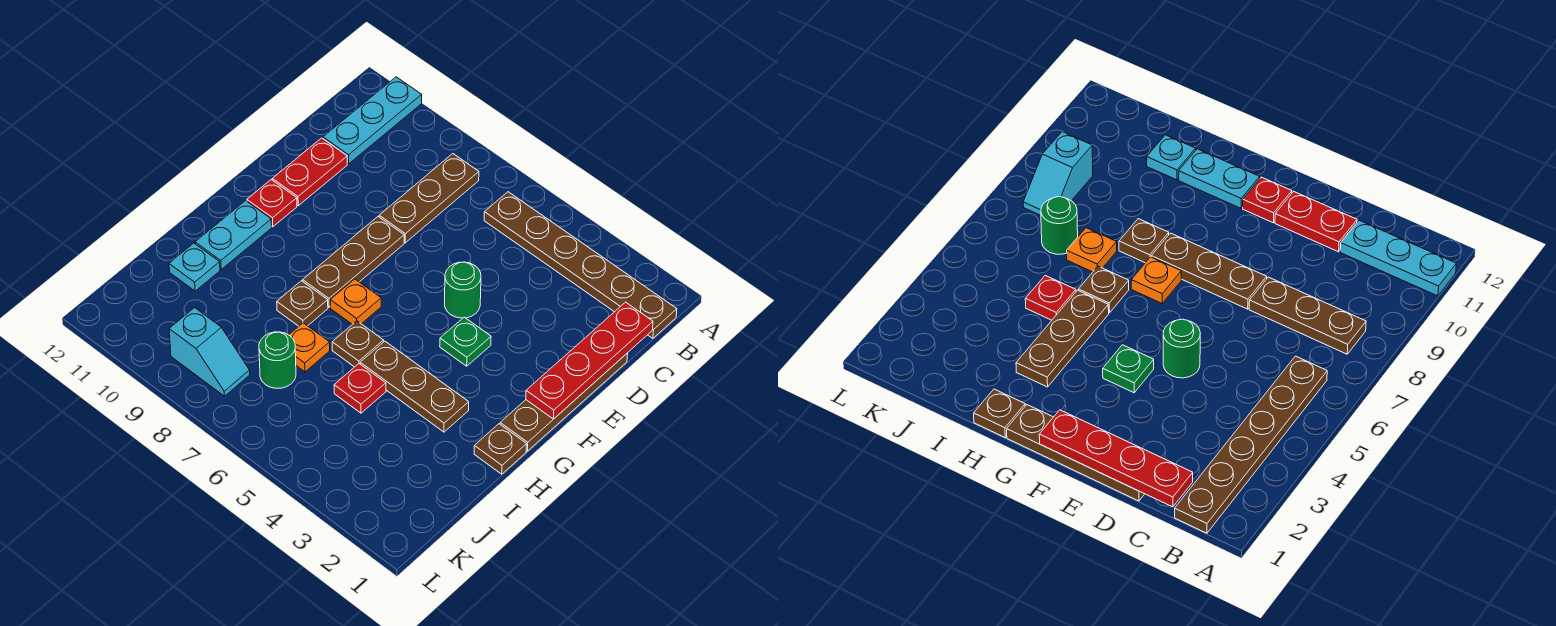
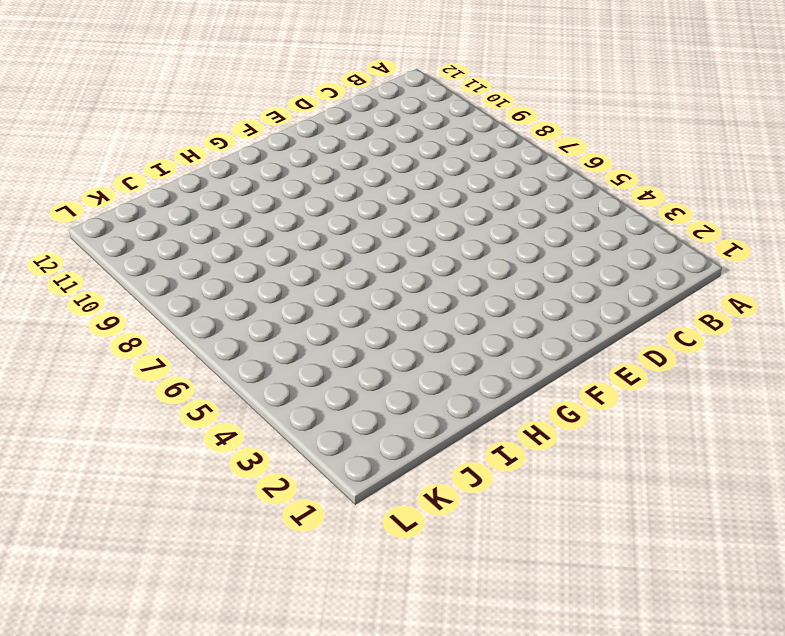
none -> cyan 1x3 plate [323,77,422,164]
none -> brown 1x6 plate [484,192,677,338]
none -> brown 1x3 plate [379,154,479,243]

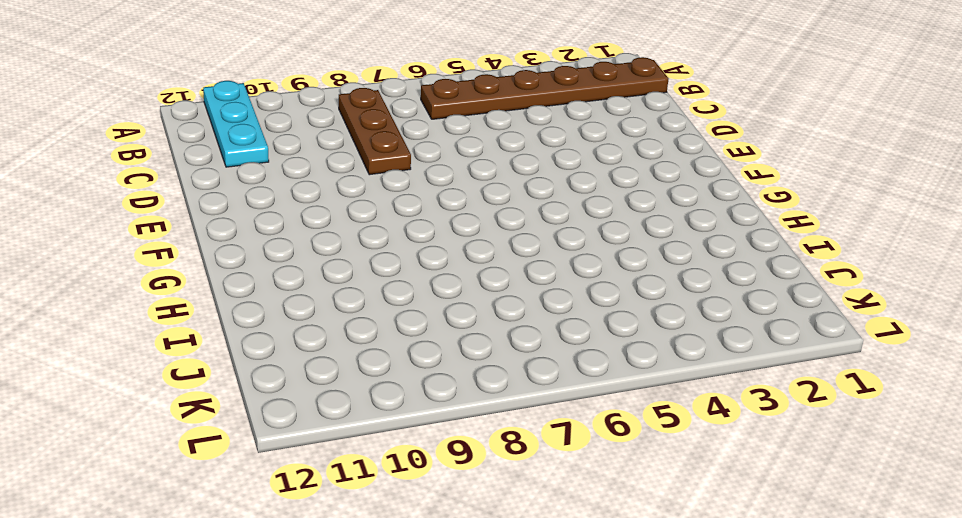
none -> brown 1x4 plate [500,353,628,451]
none -> red 1x2 plate [272,138,347,205]
none -> green 1x1 round brick [445,262,481,318]

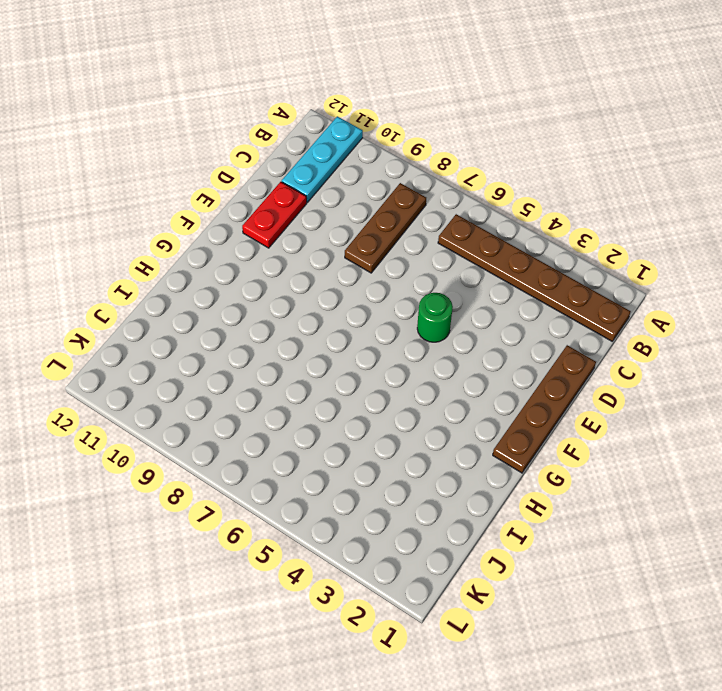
none -> brown 1x3 plate [303,217,404,307]
none -> green 1x1 plate [440,317,491,366]
none -> red 1x1 plate [247,180,297,227]

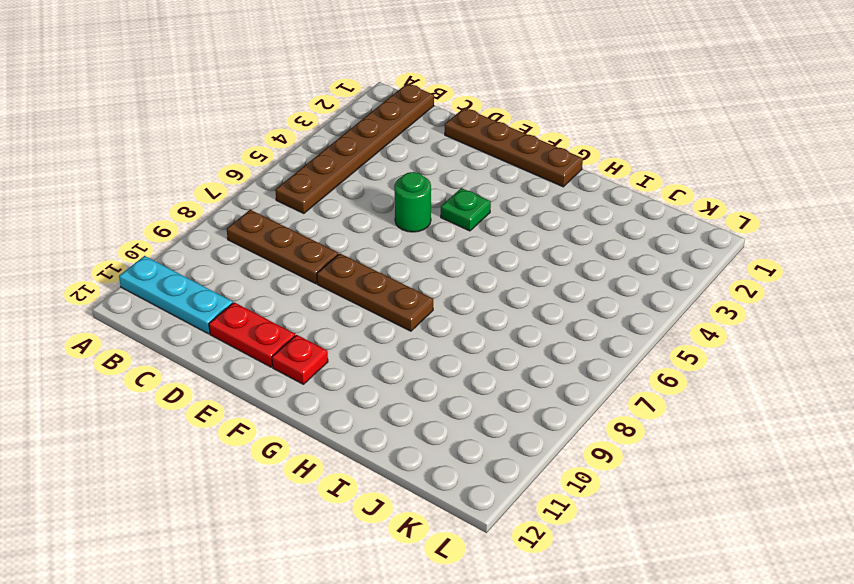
none -> orange 1x1 plate [330,279,381,324]
none -> cyan 1x2 plate [195,201,272,269]
none -> brown 1x1 plate [474,424,527,474]

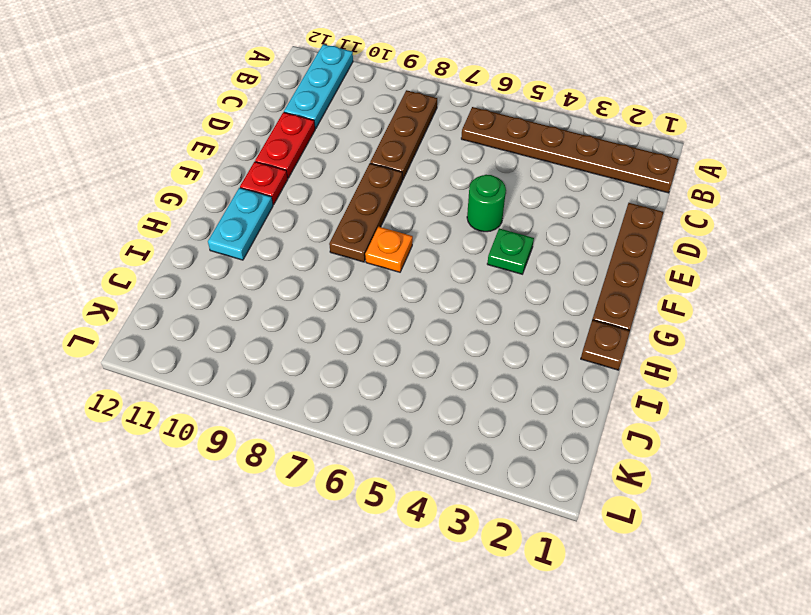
none -> brown 1x3 plate [360,341,469,432]
none -> brown 1x1 plate [332,321,384,367]
none -> brown 1x1 plate [277,281,328,326]

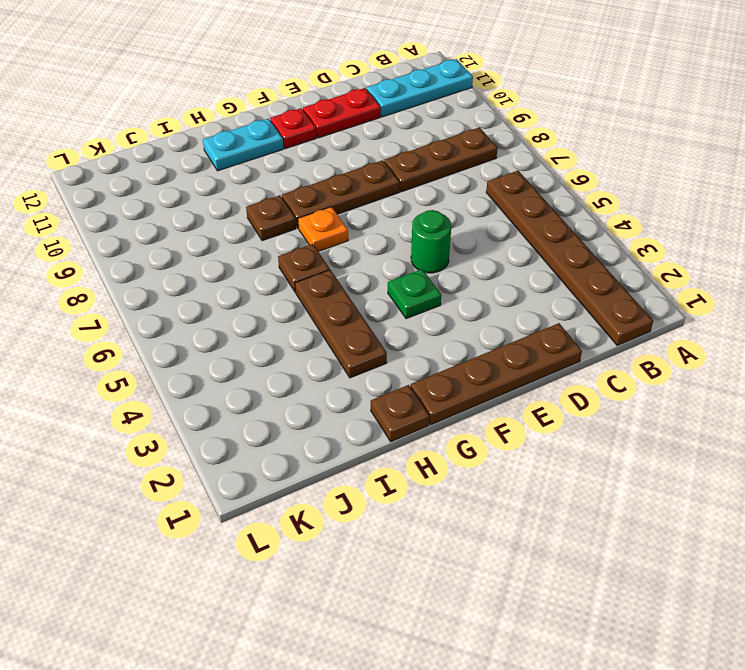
none -> red 1x1 plate [334,364,386,413]
none -> orange 1x1 plate [289,323,330,372]
none -> cyan 1x1 plate [169,243,220,291]

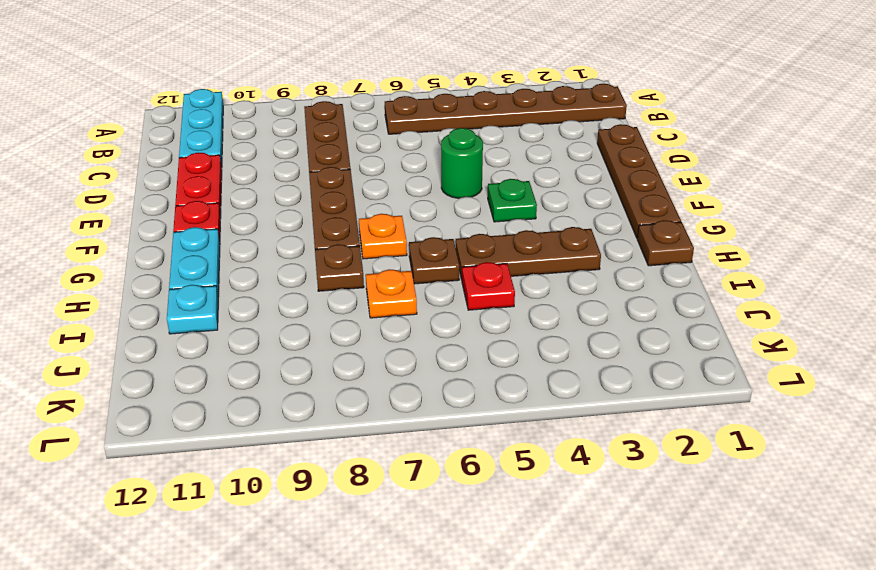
none -> green 1x1 round brick [259,332,296,388]
none -> cyan 1x2 slope [169,308,250,396]
none -> red 1x4 plate [526,302,653,419]

